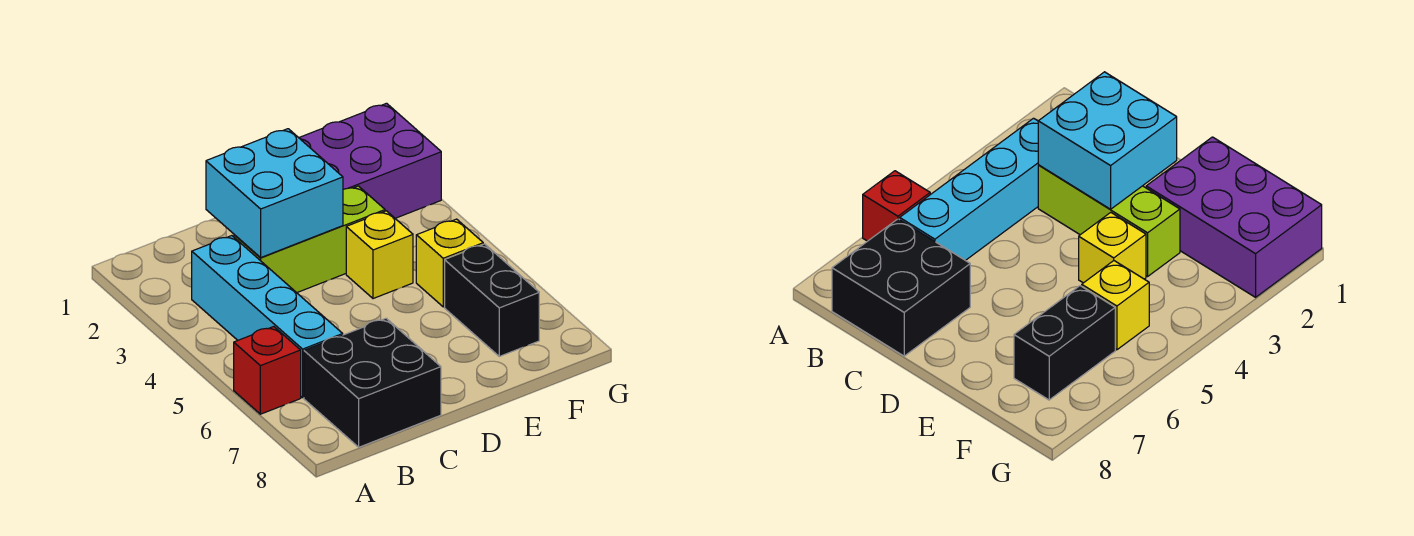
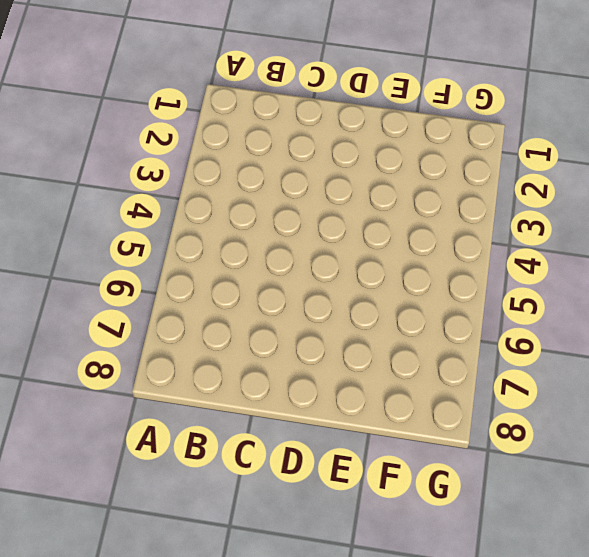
none -> red 1x1 brick [234,327,301,414]
none -> cyan 1x4 brick [192,236,343,398]

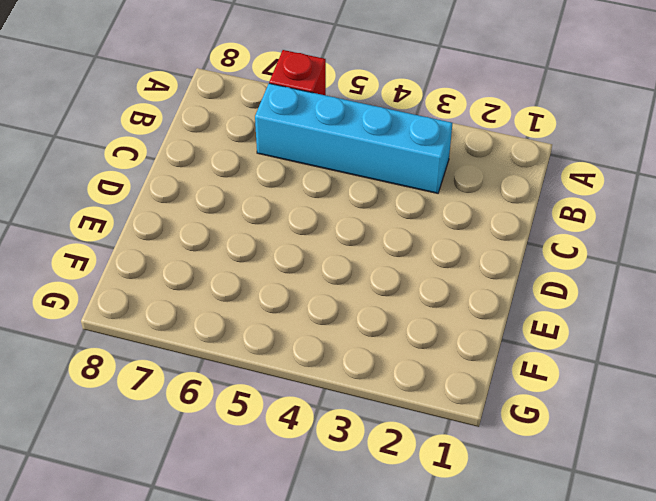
none -> black 2x2 brick [304,318,441,447]
none -> lime 1x3 brick [234,186,385,293]

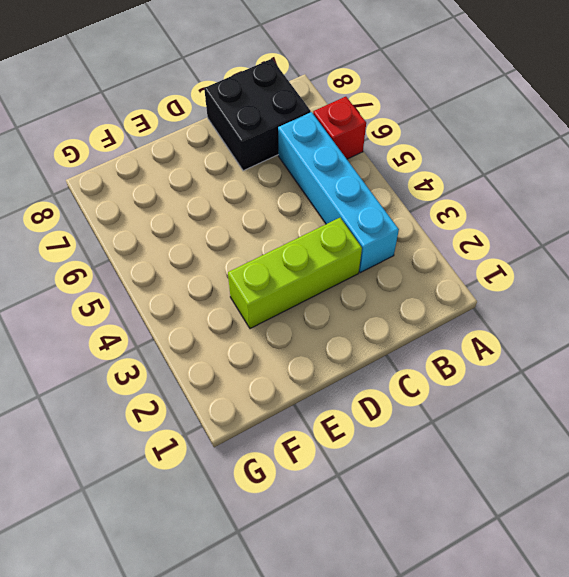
none -> purple 2x3 brick [299,103,441,218]
none -> yellow 1x1 brick [346,211,413,299]

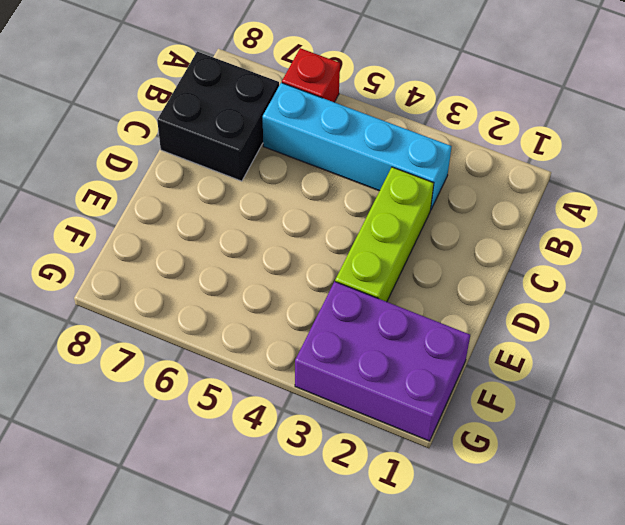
purple 2x3 brick [295,281,470,441] -> purple 2x3 brick turned to [299,103,441,218]
none -> yellow 1x1 brick [346,211,413,299]
none -> yellow 1x1 brick [416,219,483,307]

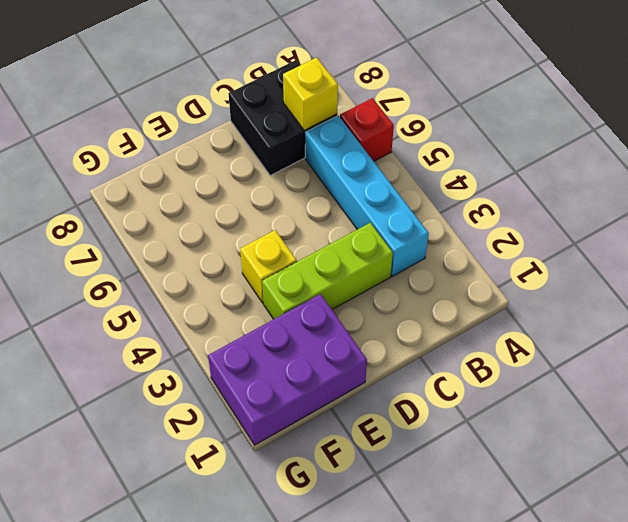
yellow 1x1 brick [283,58,338,130] -> yellow 1x1 brick moved to [416,219,483,307]
none -> black 1x2 brick [445,244,539,356]
none -> cyan 2x2 brick [206,129,343,257]

